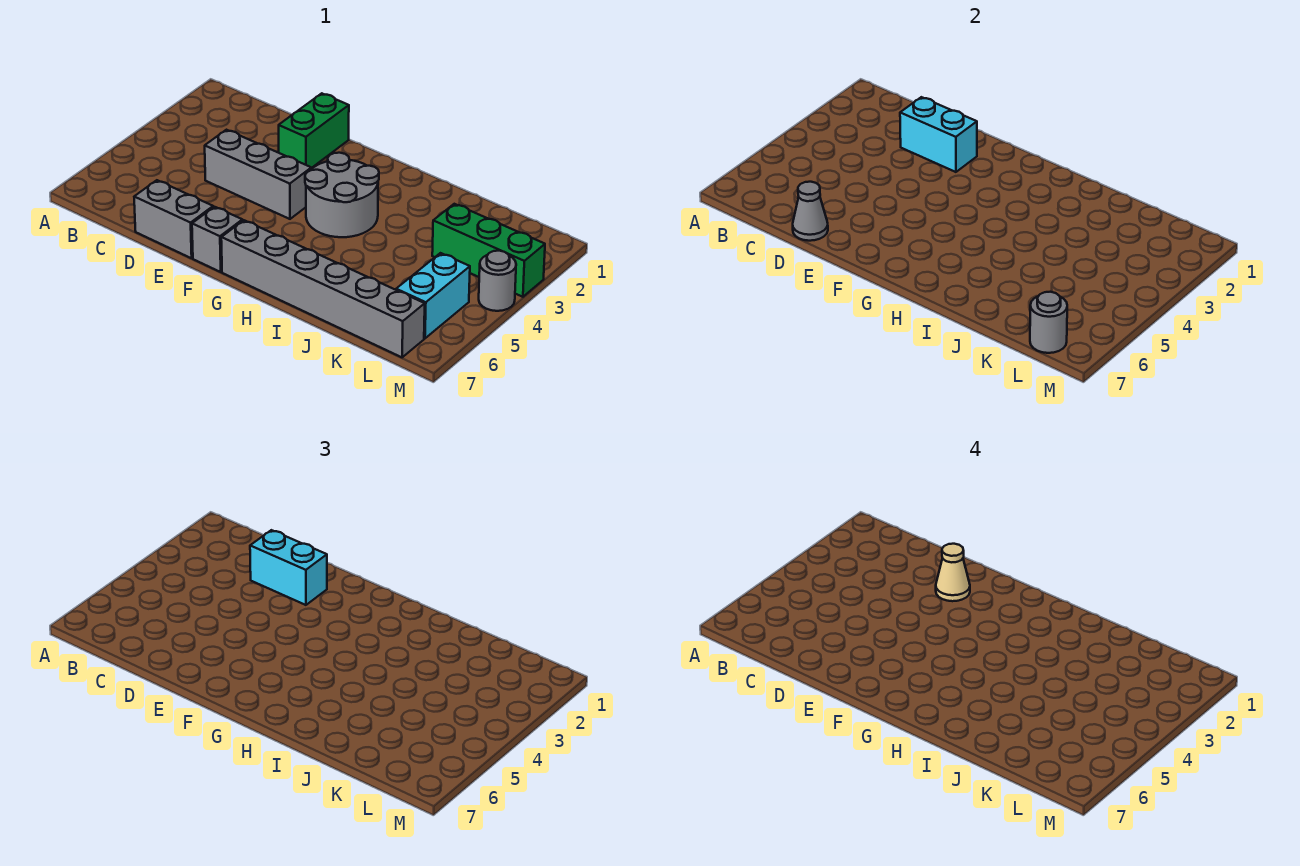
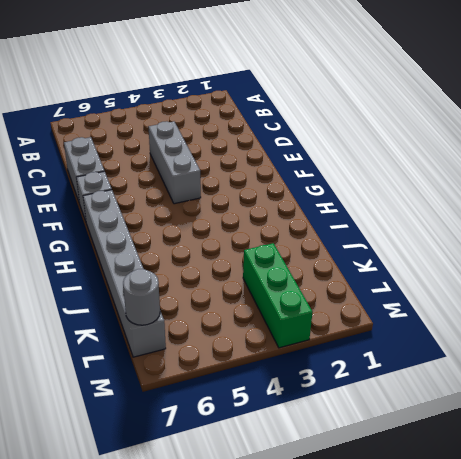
none -> green 1x2 brick [279,93,349,168]
none -> grey 2x2 round brick [305,153,379,237]
none -> cyan 1x2 brick [396,253,470,338]

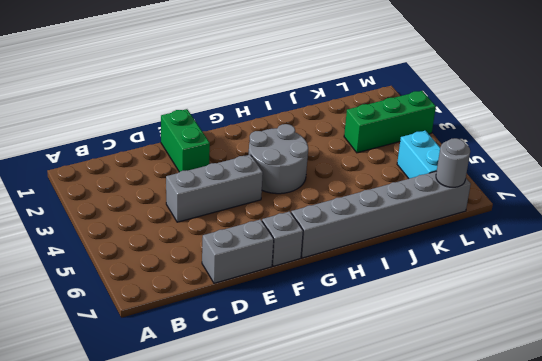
none -> grey 1x1 round brick [479,251,516,311]
none -> cyan 1x2 brick [900,97,977,172]
none -> grey 1x1 cone [793,182,828,241]

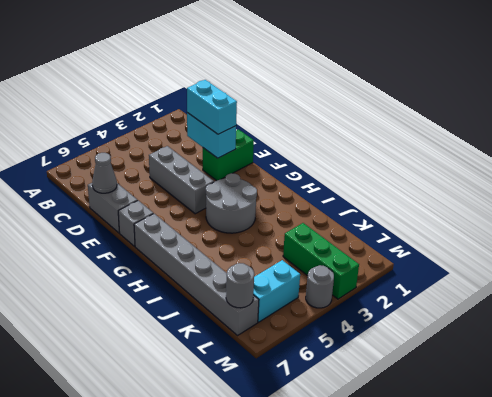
none -> tan 1x1 cone [936,544,970,601]

